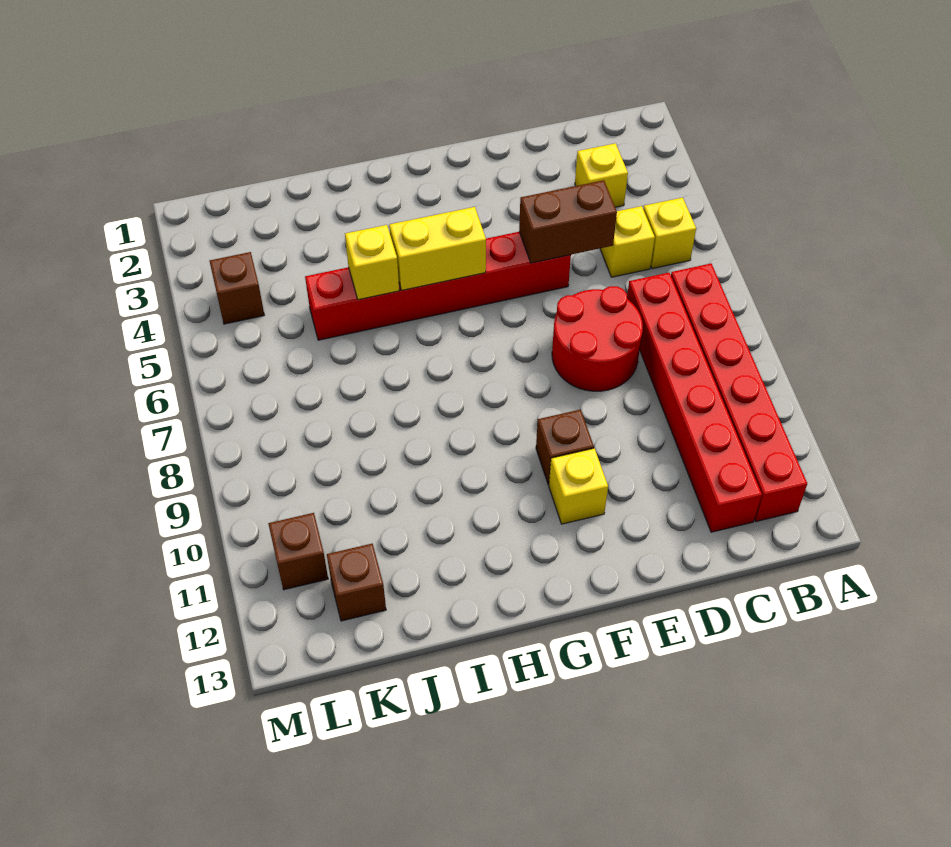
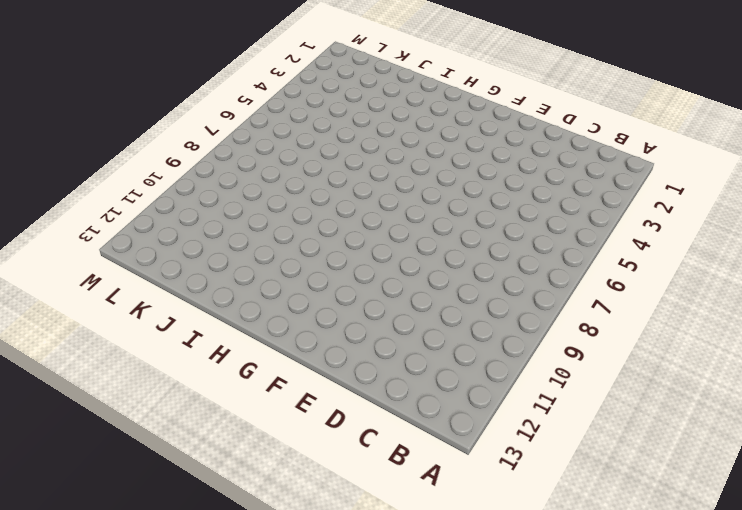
none -> yellow 1x1 brick [643,198,696,269]
none -> red 1x6 brick [671,264,807,521]
none -> yellow 1x1 brick [575,143,628,207]

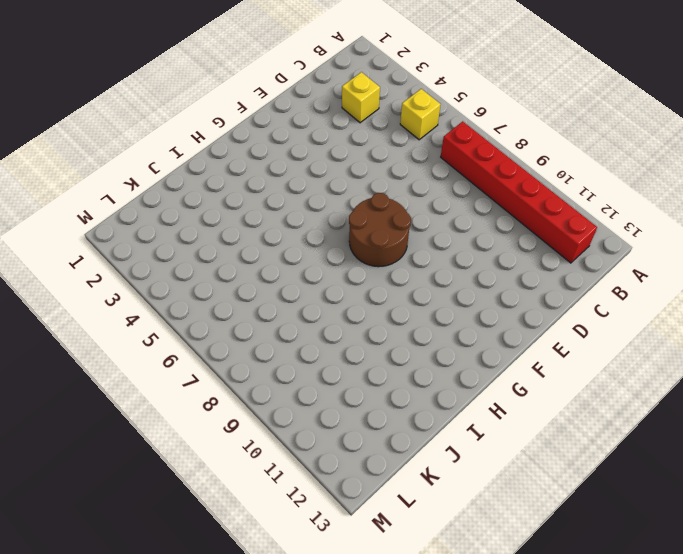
brown 2x2 round brick [349,193,411,267] -> none
none -> yellow 1x1 brick [600,206,655,277]
none -> red 1x6 brick [627,273,762,532]
none -> red 2x2 round brick [552,286,643,391]

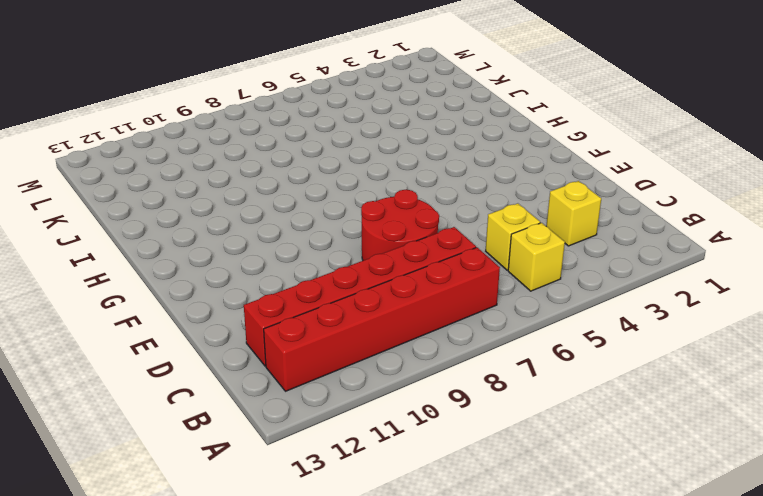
none -> red 1x6 brick [305,232,571,340]
none -> brown 1x1 brick [536,409,594,485]
none -> yellow 1x1 brick [549,448,608,524]

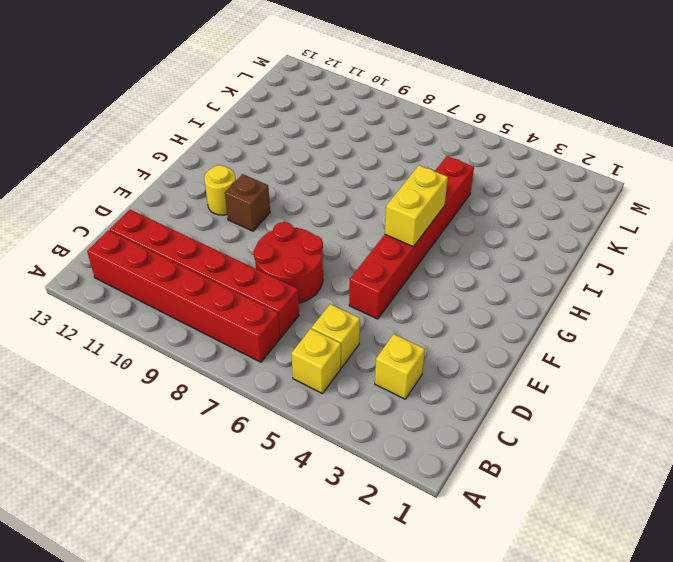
yellow 1x1 round brick [204,165,236,215] -> yellow 1x1 brick [549,448,608,524]
none -> brown 1x1 brick [327,544,386,621]
none -> brown 1x1 brick [210,252,264,324]
none -> brown 1x1 brick [268,513,328,590]

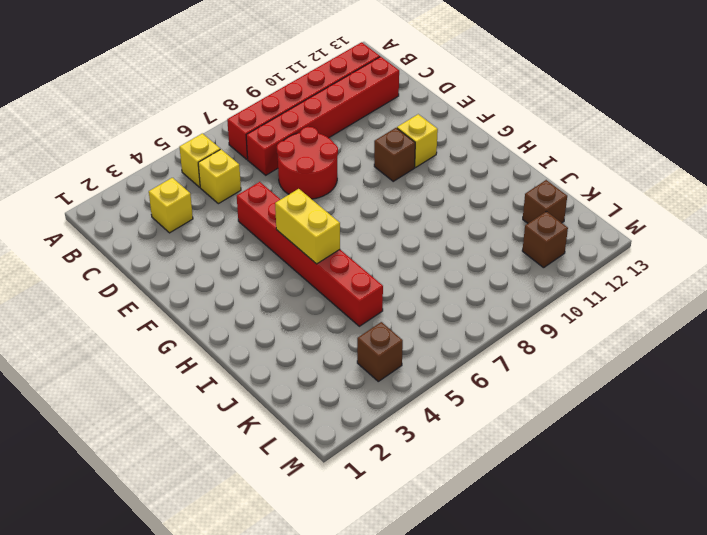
none -> brown 1x2 brick [519,180,617,263]
none -> yellow 1x1 brick [345,225,399,300]

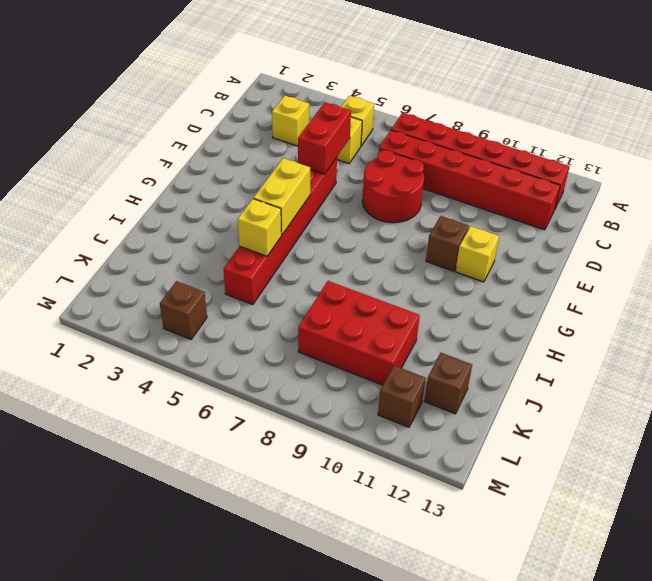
red 1x2 brick [298,102,351,174] -> brown 1x2 brick [519,180,617,263]
red 2x3 brick [298,281,420,385] -> none

